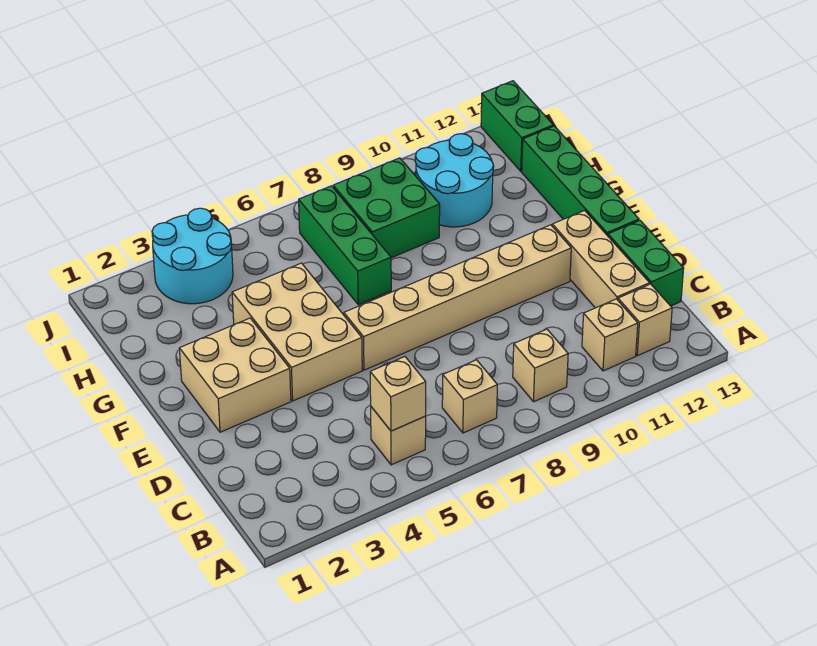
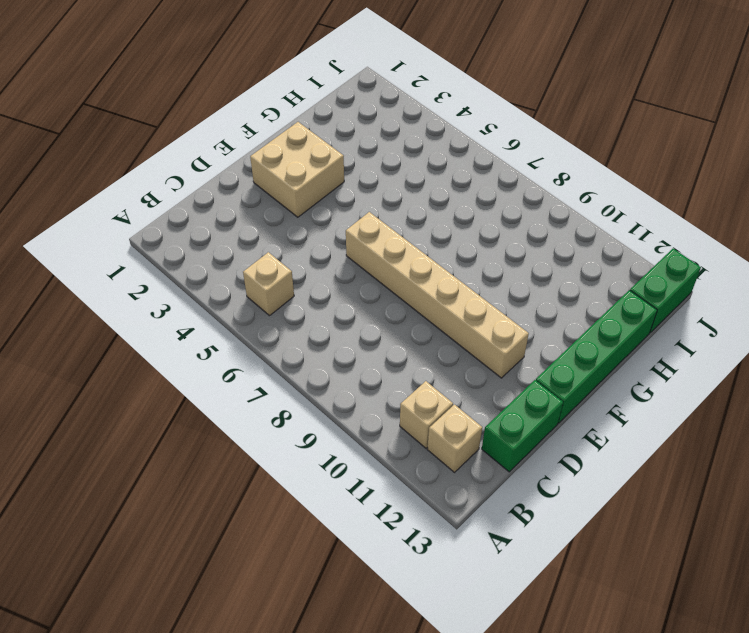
none -> tan 1x1 brick [442,360,497,433]
none -> tan 1x1 brick [513,329,568,402]
none -> tan 1x3 brick [552,211,650,308]

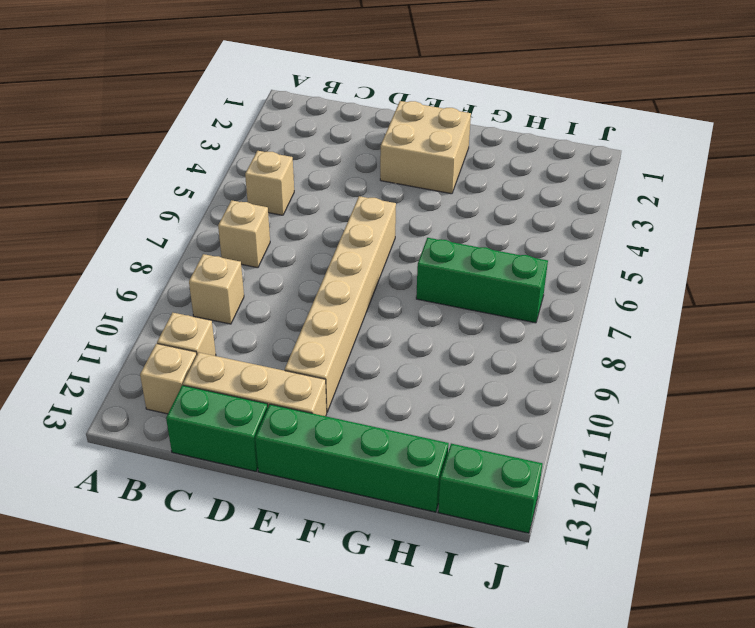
none -> tan 2x3 brick [232,263,362,401]
none -> green 2x2 brick [333,158,440,258]
none -> cyan 2x2 round brick [415,134,494,227]

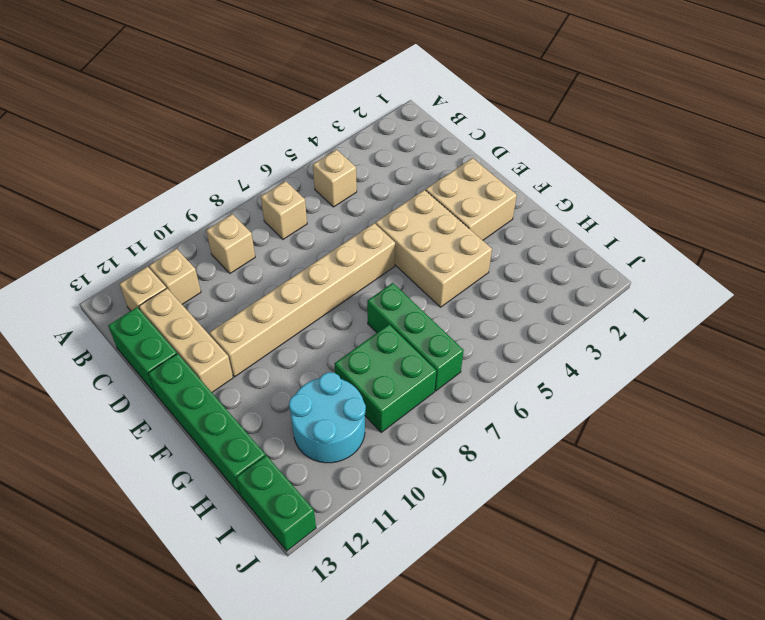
none -> cyan 2x2 round brick [152,208,233,304]
none -> tan 1x1 brick [370,357,426,431]

